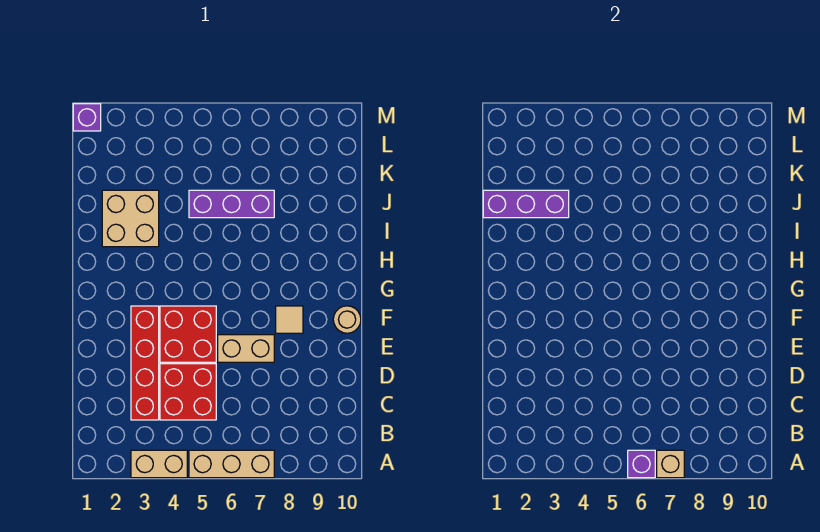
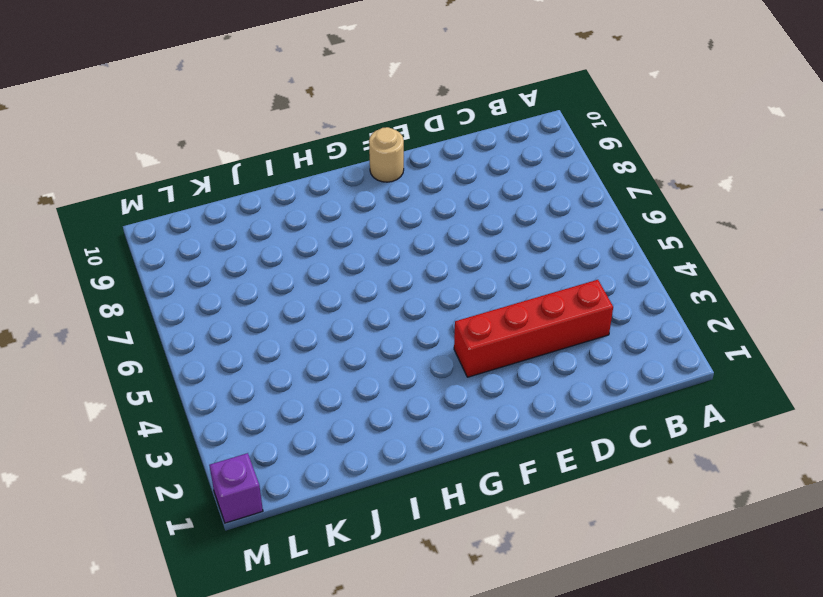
none -> tan 1x2 brick [131,450,187,478]
none -> tan 1x3 brick [189,450,274,478]
none -> red 2x2 brick [160,364,216,420]

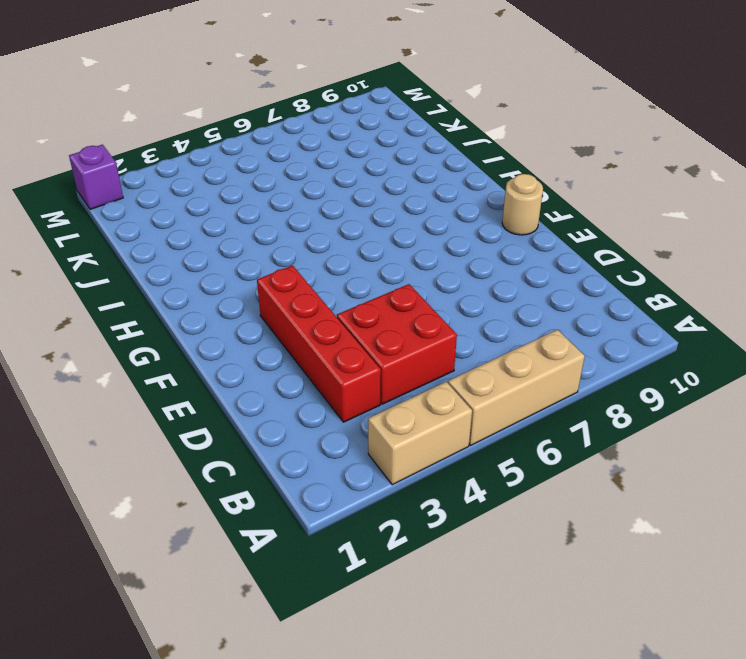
none -> red 2x2 brick [160,306,216,362]
none -> tan 1x2 brick [218,335,274,362]
none -> tan 1x1 tile [276,306,303,333]

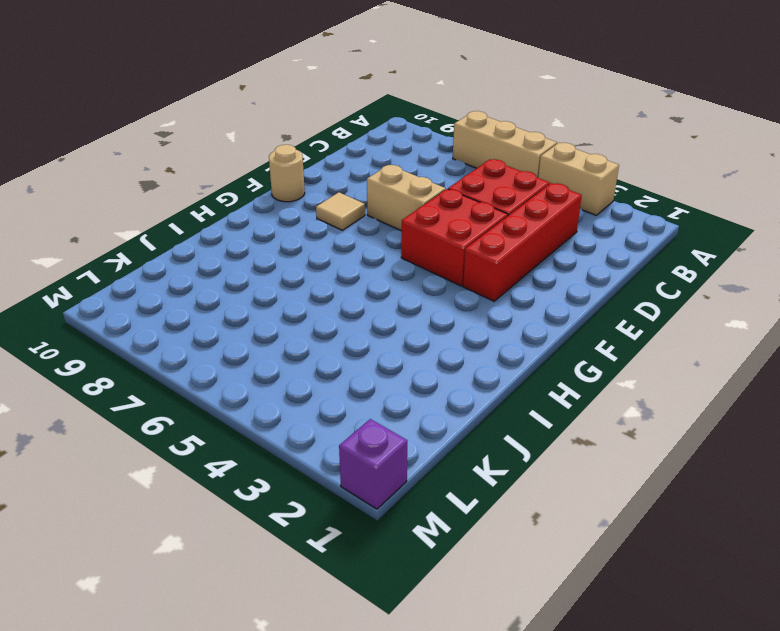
none -> tan 2x2 brick [102,190,159,247]
none -> purple 1x3 brick [189,190,274,218]
none -> purple 1x1 brick [628,450,655,478]

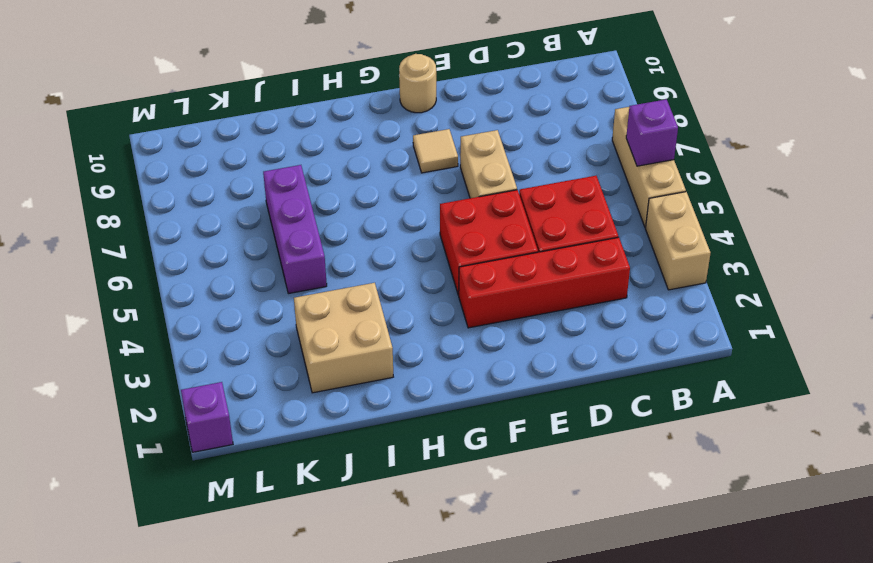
none -> tan 1x1 brick [657,450,684,478]
none -> purple 1x3 brick [483,190,569,218]

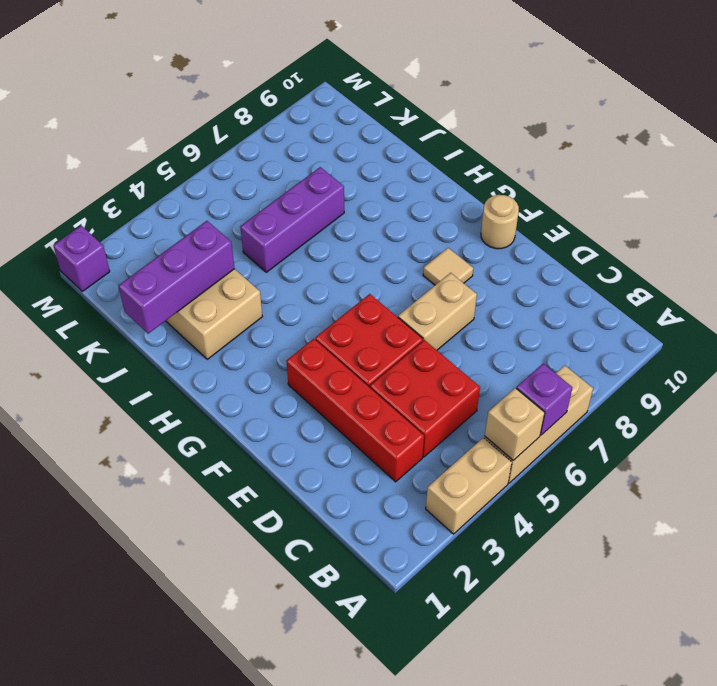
tan 1x1 brick [485,388,545,460] -> tan 1x1 brick moved to [657,450,684,478]

